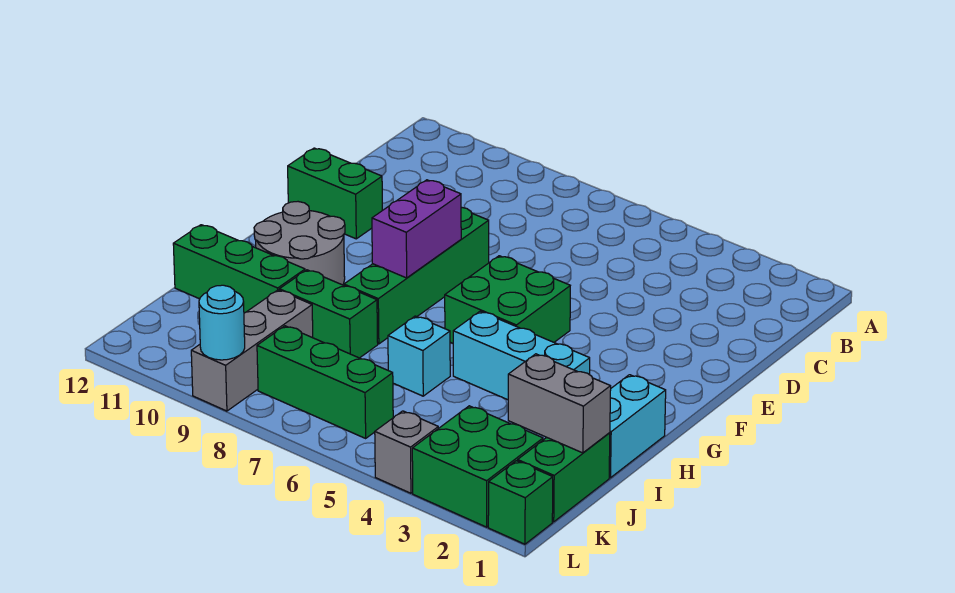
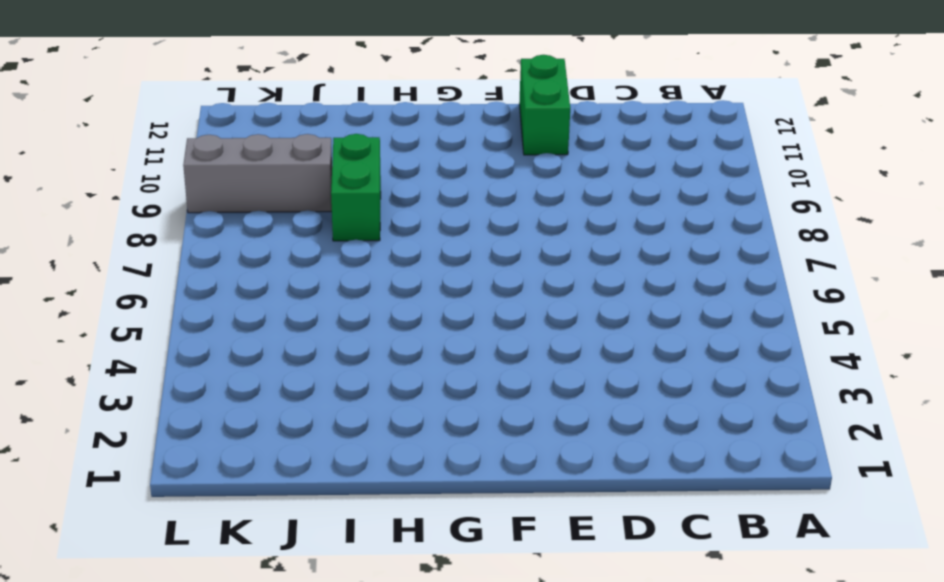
none -> green 1x4 brick [344,207,489,344]
none -> green 2x2 brick [445,256,570,343]
none -> grey 2x2 round brick [254,202,345,285]

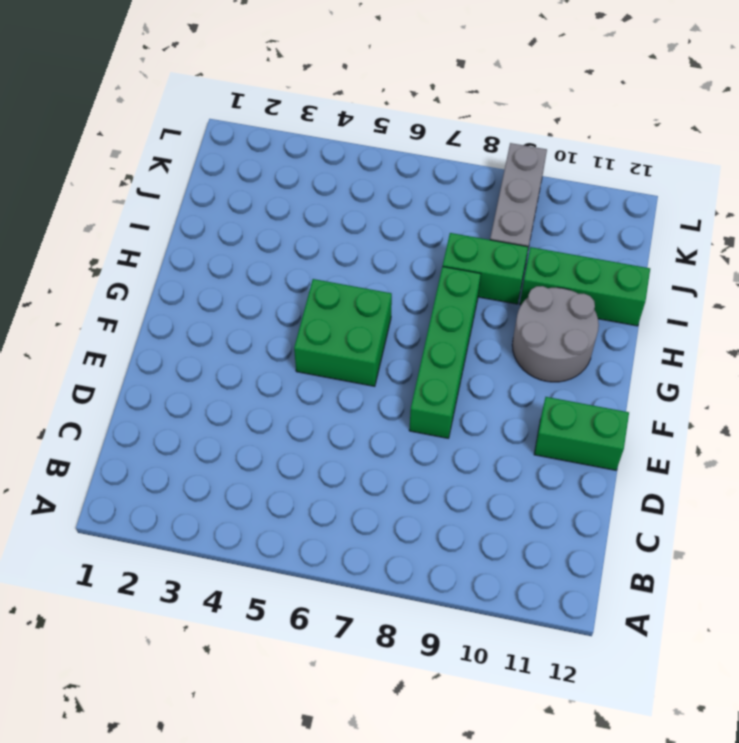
none -> cyan 1x2 brick [609,375,666,478]
none -> cyan 1x3 brick [453,311,590,400]
none -> cyan 1x1 brick [388,316,450,396]

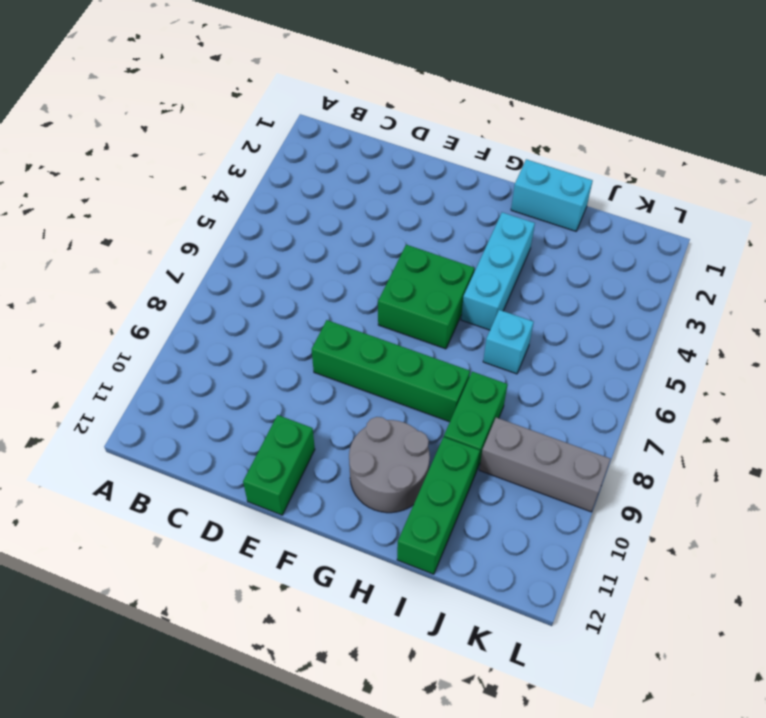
none -> green 1x2 brick [518,433,610,522]
none -> green 2x2 brick [412,406,543,527]
none -> green 1x3 brick [257,326,393,438]

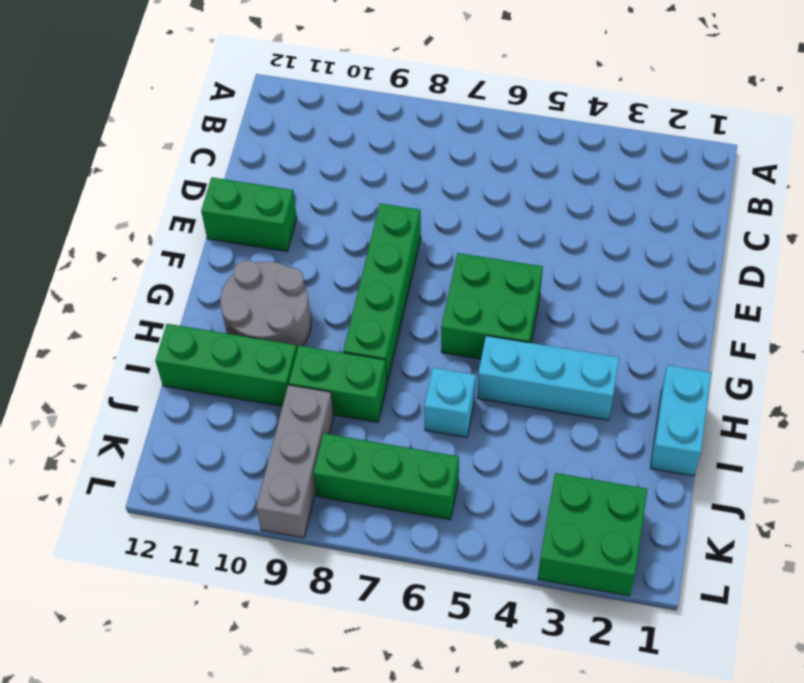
none -> green 1x2 brick [518,433,610,522]
none -> green 1x1 brick [488,461,553,544]
none -> grey 1x1 brick [375,411,438,493]

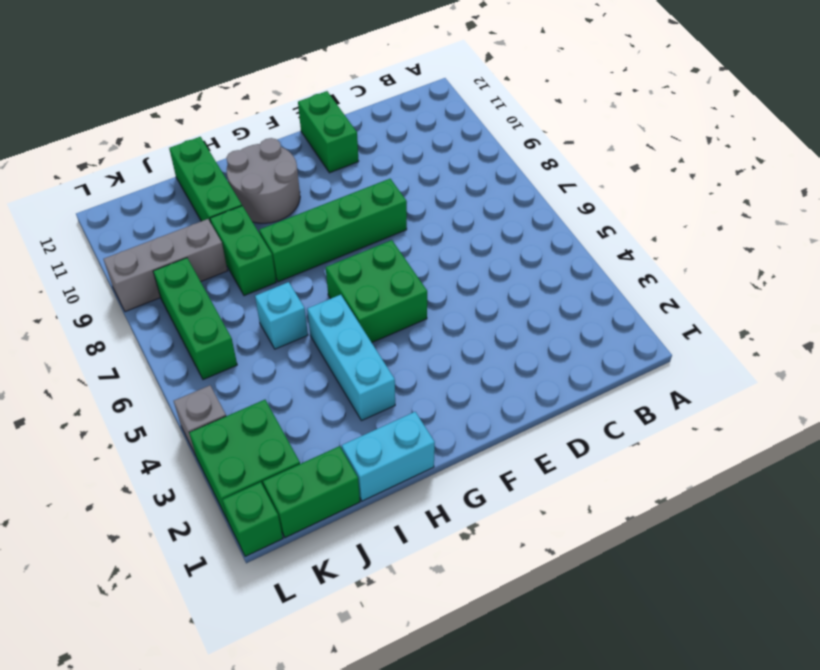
none -> purple 1x2 brick [372,180,461,278]
none -> grey 1x2 brick [508,354,611,453]
none -> cyan 1x1 round brick [199,285,245,360]

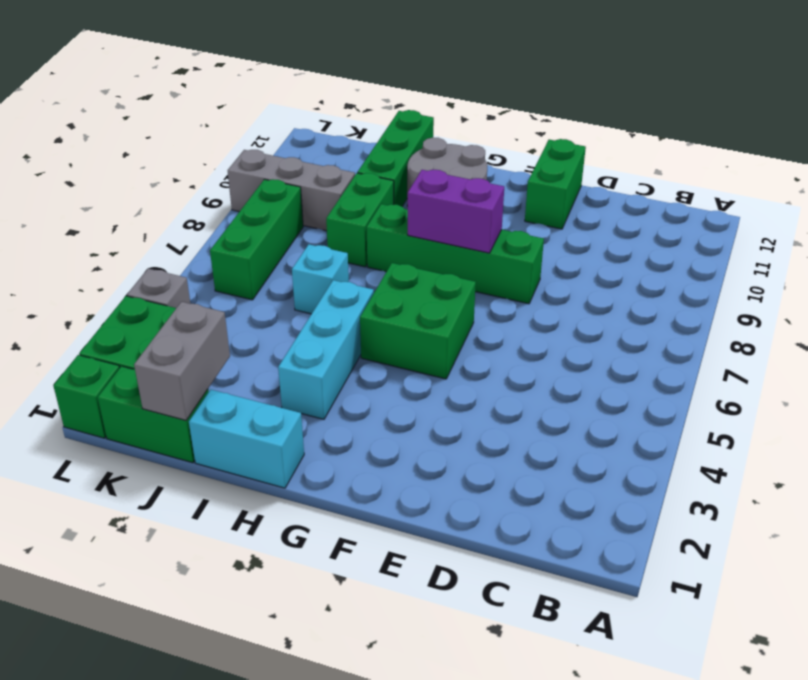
none -> cyan 1x1 round brick [199,285,245,360]

